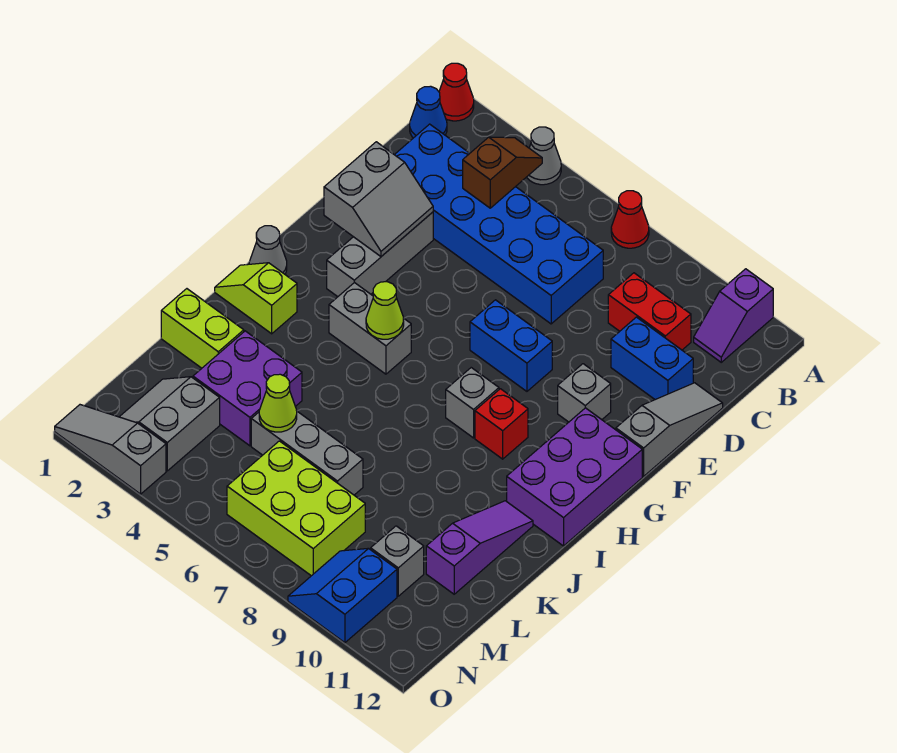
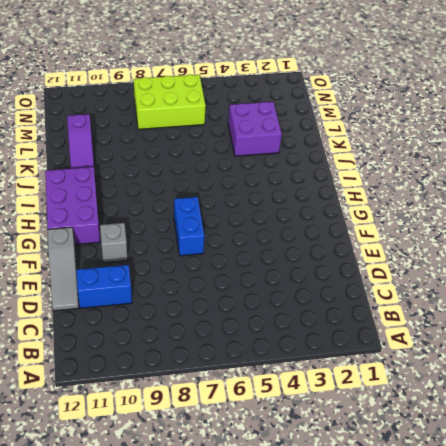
blue 1x2 brick [174,197,204,256] -> blue 1x2 brick turned to [470,300,552,391]
none -> red 1x1 cone [439,63,474,121]
none -> grey 1x1 cone [527,127,561,185]
none -> red 1x1 cone [611,191,649,248]
none -> purple 1x2 slope [694,269,773,362]

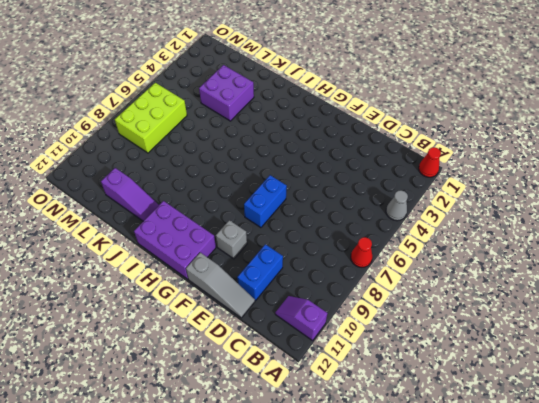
none -> blue 1x1 cone [410,86,447,138]
none -> blue 2x6 brick [395,124,603,324]
none -> red 1x2 brick [608,273,691,350]
none -> grey 1x3 brick [327,212,433,297]

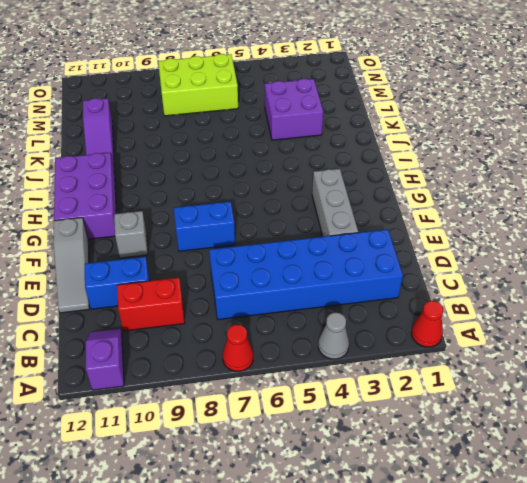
none -> blue 1x1 cone [410,86,447,138]
none -> grey 1x1 cone [249,226,287,274]
none -> grey 1x2 brick [329,282,411,374]
none -> grey 1x1 brick [446,368,499,438]

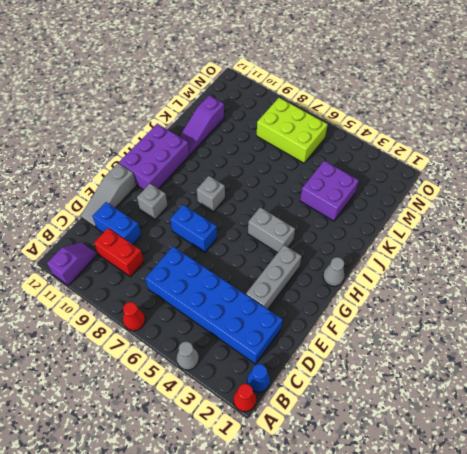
none -> red 1x1 brick [475,389,528,459]
none -> lime 1x2 slope [215,263,297,334]
none -> lime 1x2 brick [161,289,244,368]
none -> grey 1x3 brick [251,411,363,495]

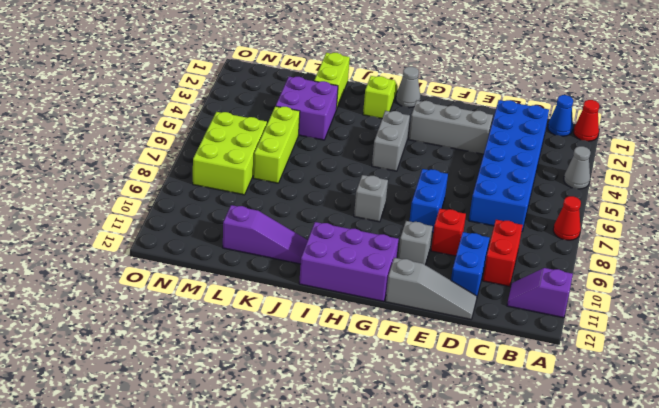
red 1x1 brick [431,209,466,256] -> red 1x1 brick moved to [475,389,528,459]
lime 1x3 brick [253,106,300,183] -> grey 1x3 brick [251,411,363,495]
none -> grey 2x2 slope [120,377,220,471]
none -> grey 1x1 brick [371,526,424,596]
none -> blue 2x2 slope [288,549,397,643]
none -> grey 1x3 slope [55,405,166,494]

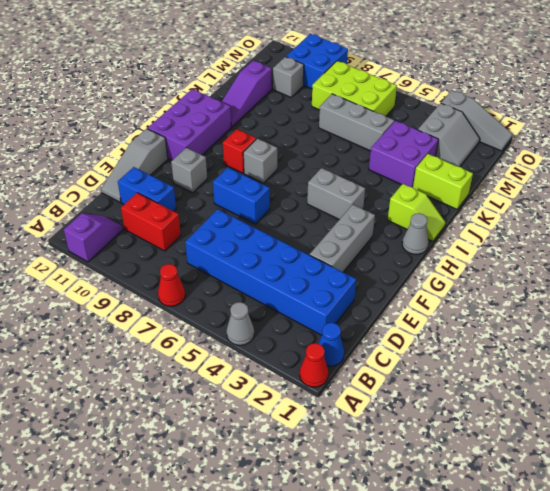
blue 2x2 brick [286,34,348,89] -> blue 2x2 slope [288,549,397,643]
none -> brown 1x2 slope [463,137,542,208]
none -> grey 2x2 slope [324,142,433,256]
none -> lime 1x1 cone [366,282,404,339]
none -> lime 1x1 cone [259,374,297,432]

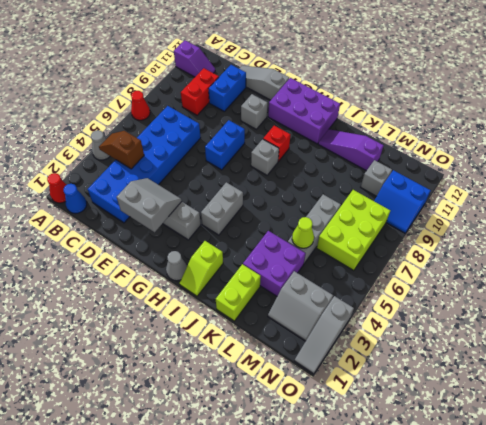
none -> lime 1x1 cone [366,282,404,339]

